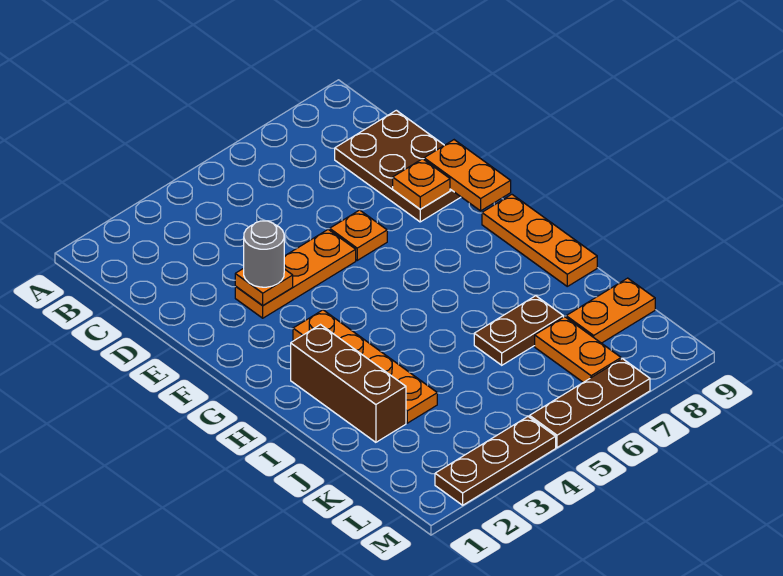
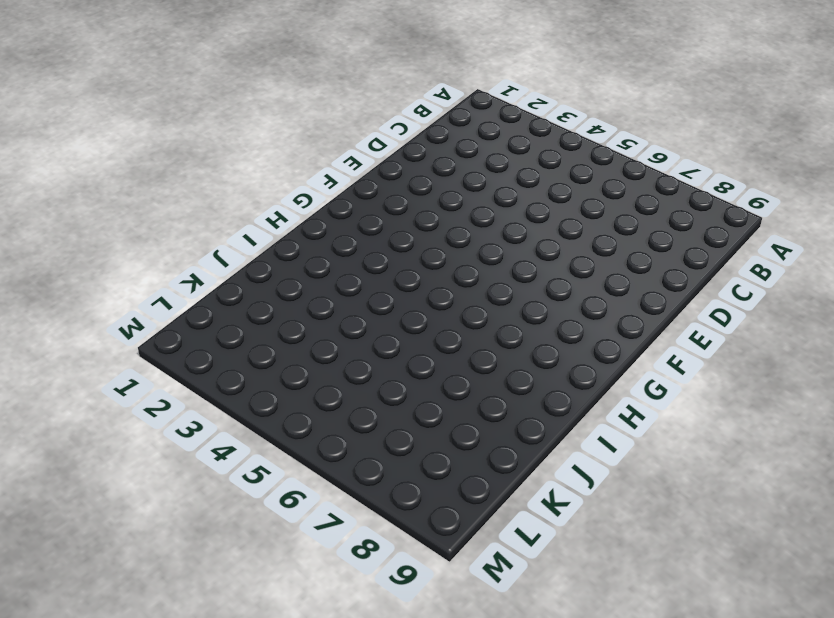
none -> brown 2x3 plate [335,110,460,222]
none -> orange 1x3 plate [235,230,356,318]
none -> orange 1x1 plate [330,210,387,260]

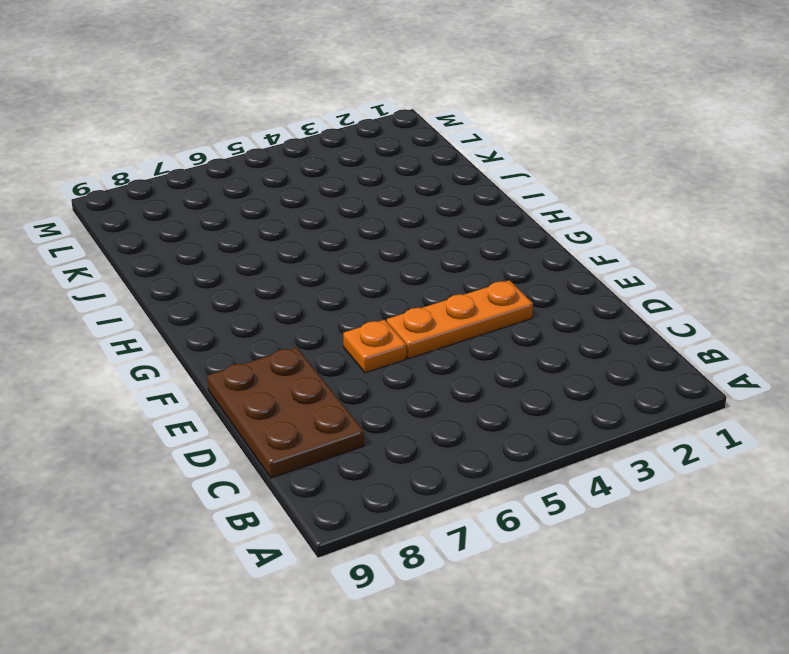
none -> orange 1x4 plate [293,310,437,423]
none -> orange 1x3 plate [482,194,597,286]
none -> brown 1x3 brick [291,325,406,442]

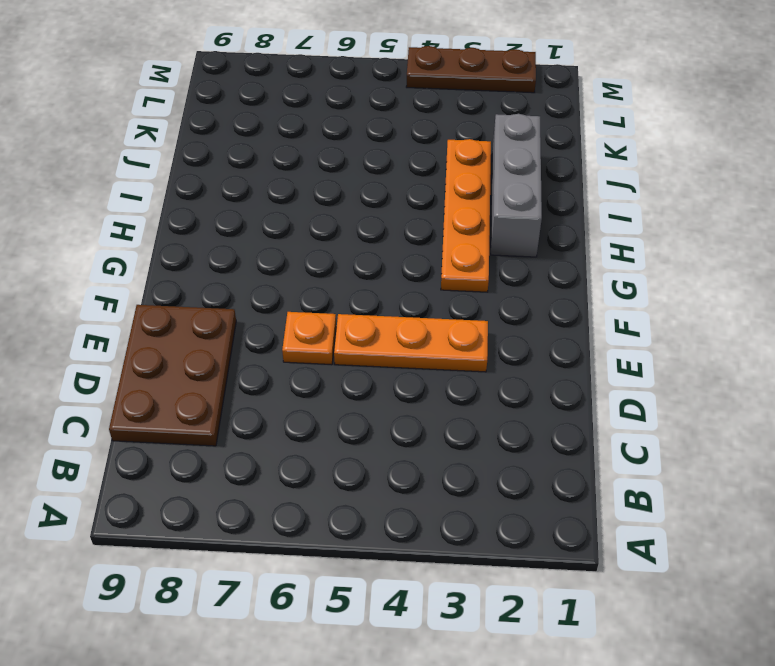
grey 1x3 brick [491,114,542,257] -> brown 1x3 brick [291,325,406,442]
none -> orange 1x3 plate [482,194,597,286]
none -> brown 1x2 plate [474,296,563,365]
none -> orange 1x2 plate [535,317,621,382]

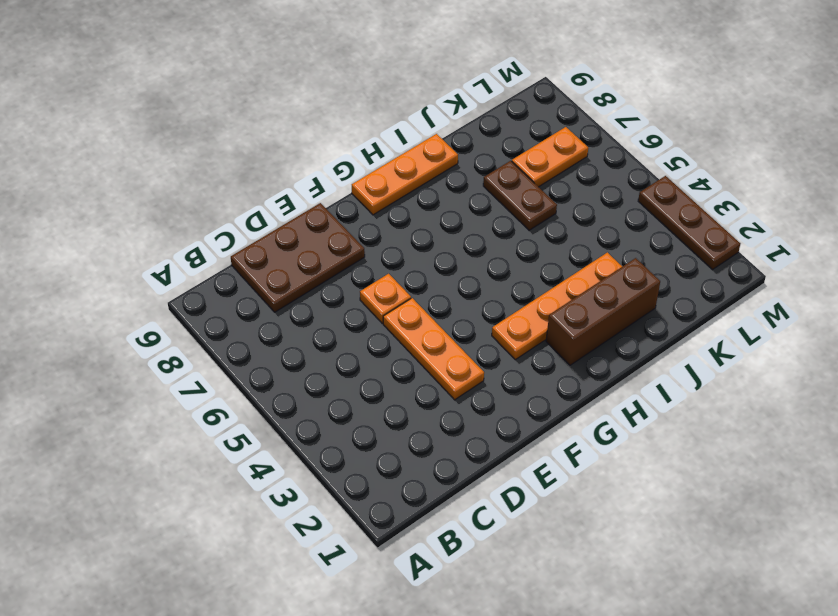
none -> orange 1x2 plate [566,278,655,343]
none -> brown 1x3 plate [530,359,650,447]
none -> orange 1x1 plate [235,268,293,306]

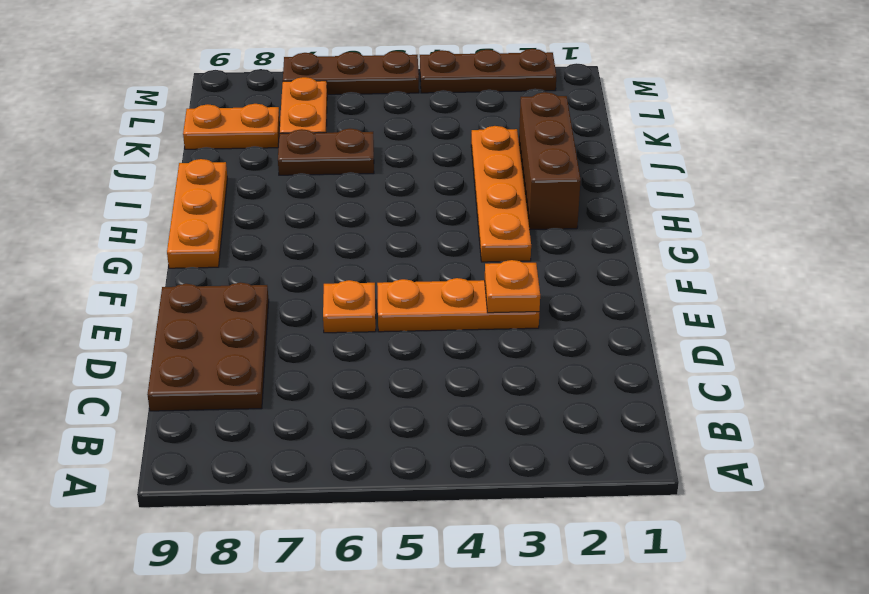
none -> orange 1x1 plate [393,159,450,209]
none -> orange 1x2 plate [424,140,511,211]
none -> grey 1x1 round brick [244,221,284,287]

